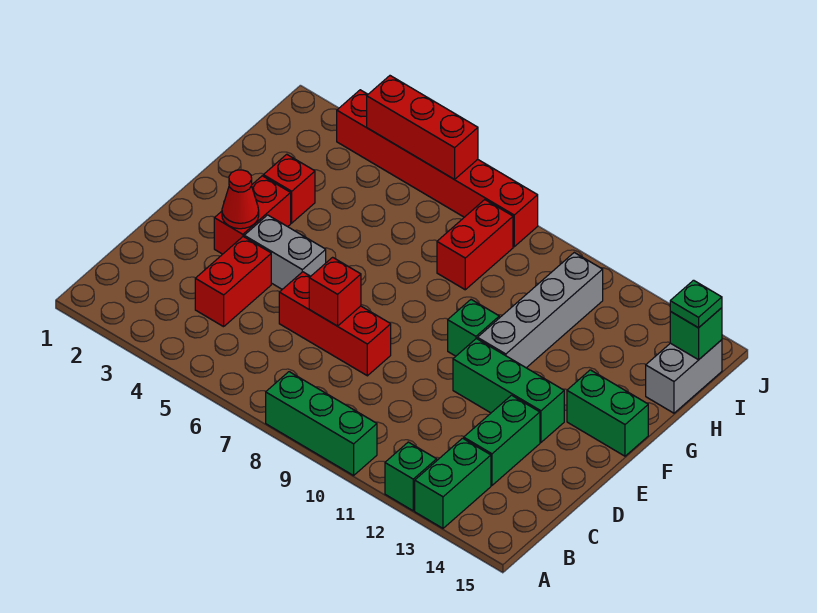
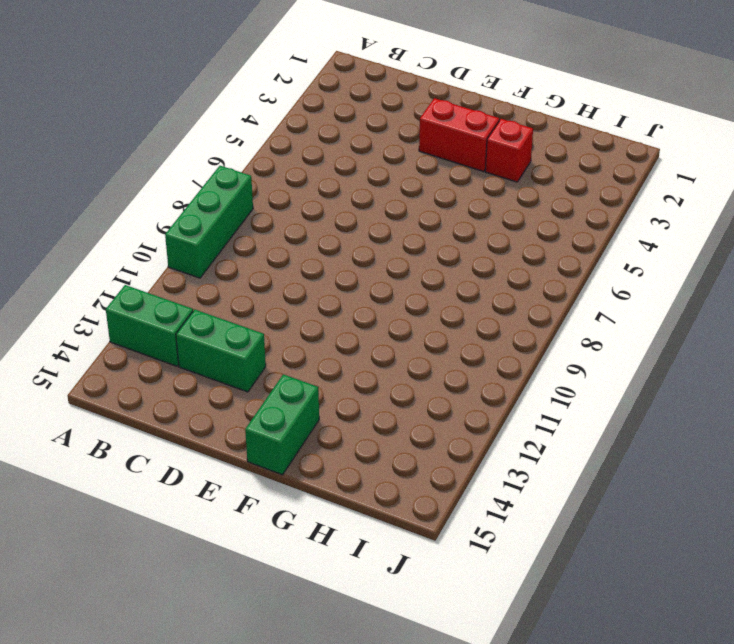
none -> green 1x1 brick [385,442,437,511]
none -> red 1x2 brick [195,237,271,327]
none -> red 1x3 brick [279,272,391,376]

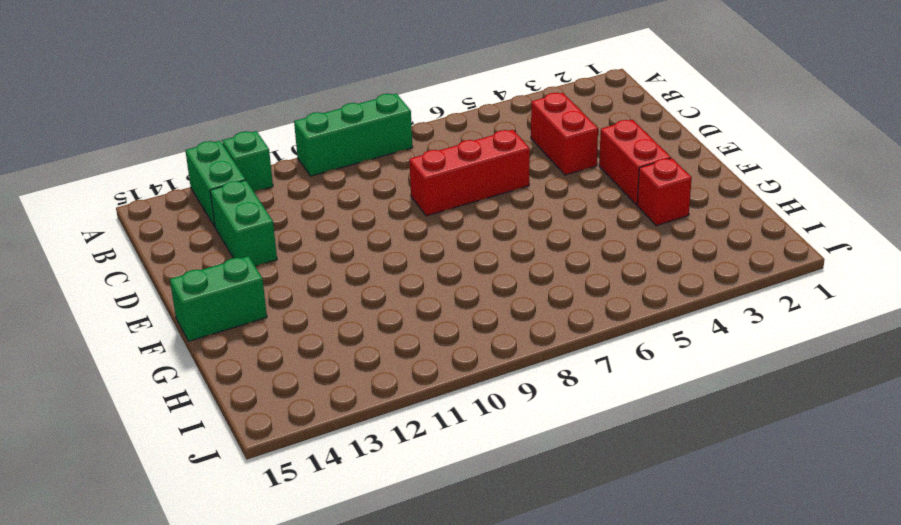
none -> grey 1x2 brick [244,215,326,289]
none -> green 1x3 brick [453,338,564,442]
none -> green 1x1 brick [448,300,499,356]

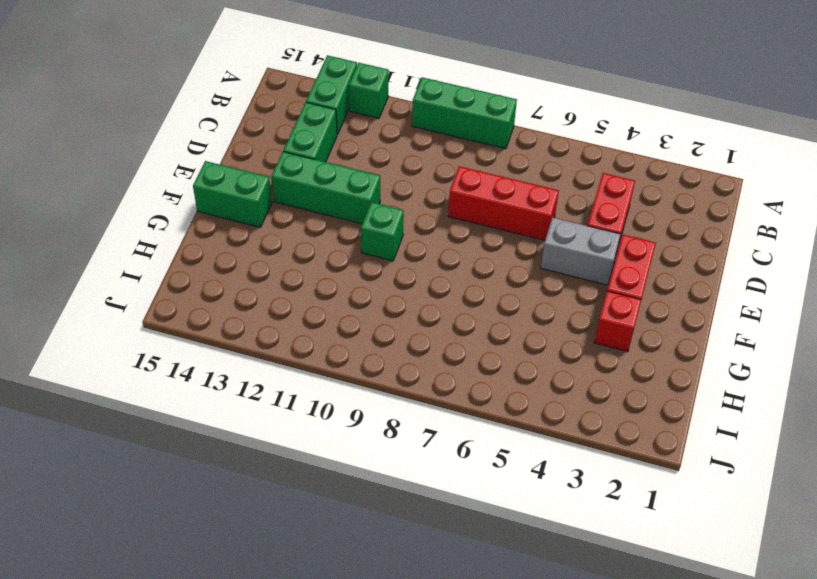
none -> grey 1x4 brick [477,253,603,368]
none -> red 1x2 brick [437,200,513,290]
none -> grey 1x2 brick [646,340,722,413]

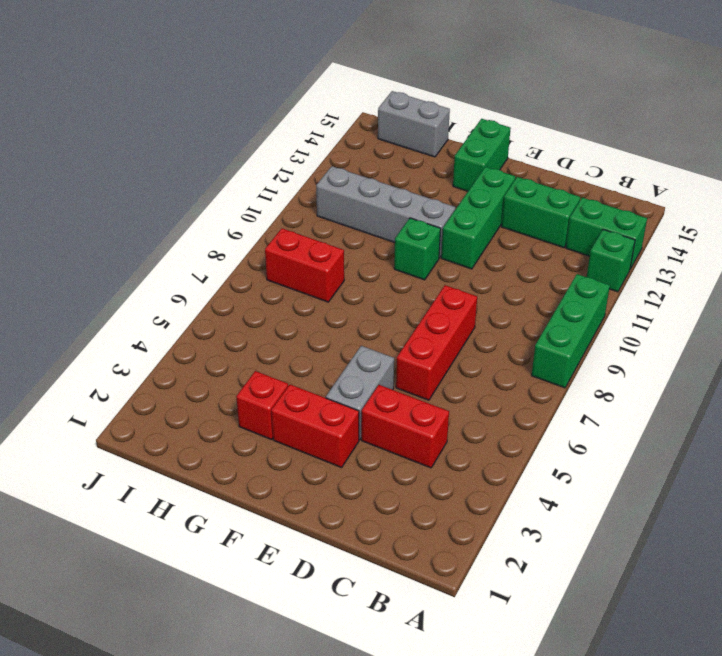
none -> red 1x6 brick [337,90,538,247]
none -> red 1x1 brick [309,257,361,326]
none -> red 1x1 cone [222,170,259,229]

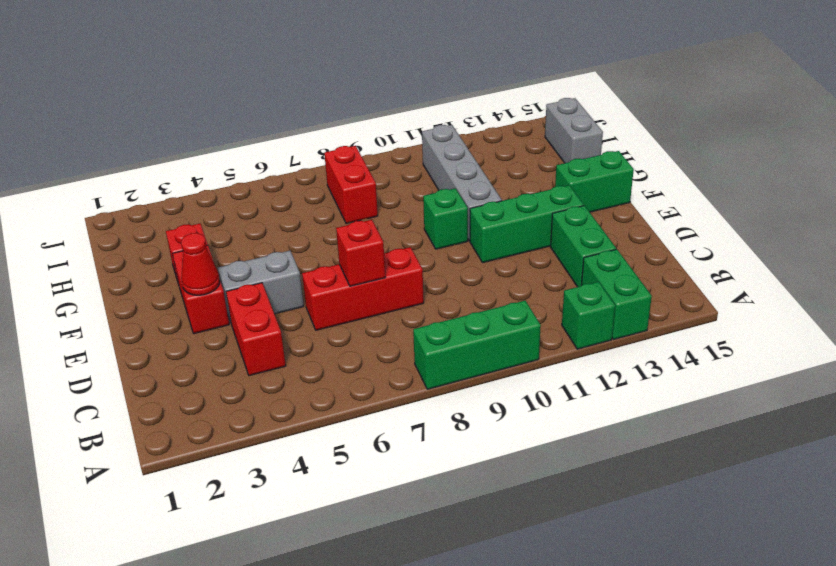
none -> red 1x6 brick [337,90,538,247]
none -> green 1x1 brick [670,308,722,360]
none -> red 1x3 brick [367,76,478,179]

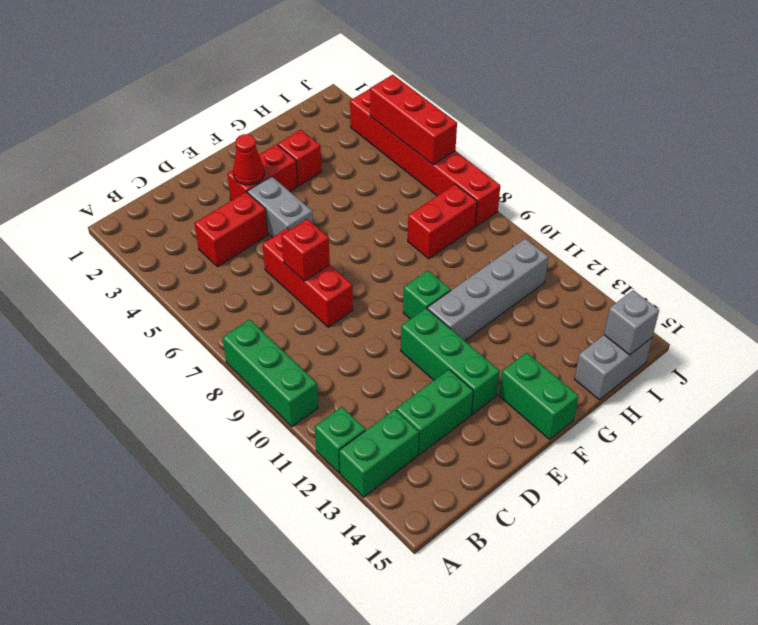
grey 1x1 brick [604,290,659,355] -> green 1x1 brick [670,308,722,360]
none -> green 1x1 plate [670,280,722,328]

